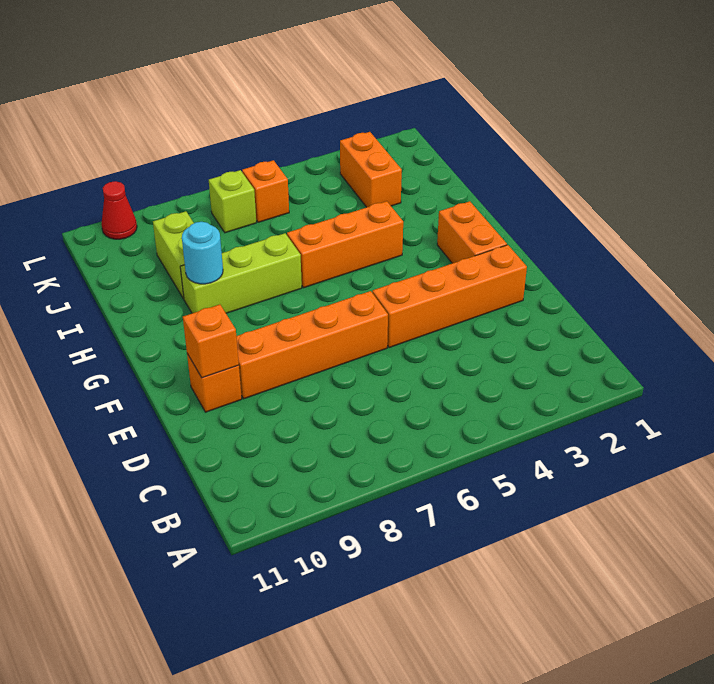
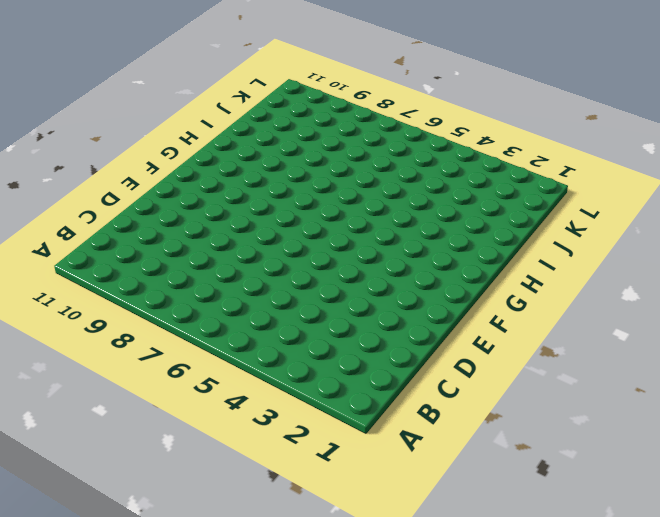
none -> orange 1x4 brick [372,245,527,348]
none -> orange 1x4 brick [236,291,388,399]
none -> orange 1x1 brick [187,354,242,412]

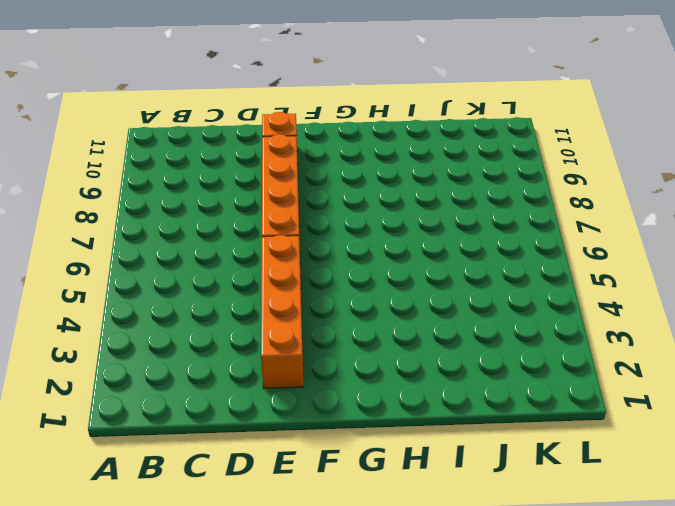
none -> orange 1x2 brick [437,201,507,263]
none -> orange 1x3 brick [287,201,403,288]
none -> lime 1x3 brick [180,233,302,313]

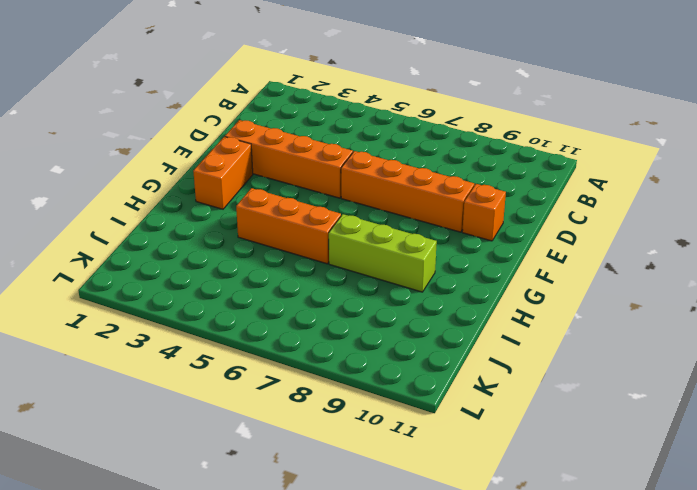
none -> lime 1x2 brick [153,211,194,299]
none -> orange 1x2 brick [340,132,402,207]
none -> orange 1x1 brick [242,160,289,222]

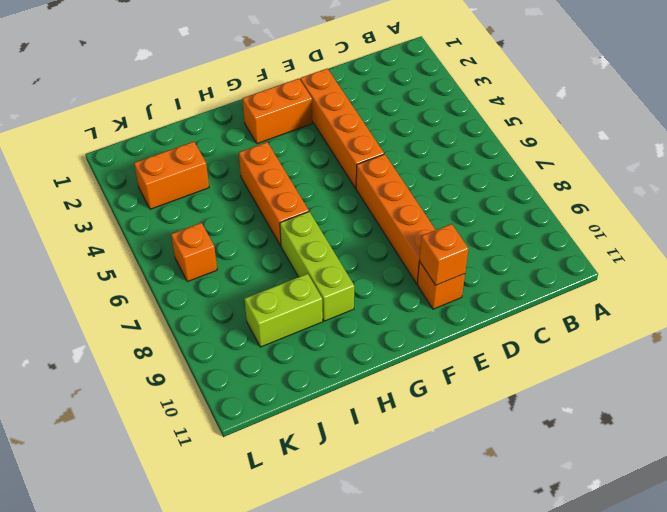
none -> lime 1x1 brick [209,170,256,233]
none -> red 1x1 cone [102,181,137,239]
none -> cyan 1x1 round brick [182,222,223,284]

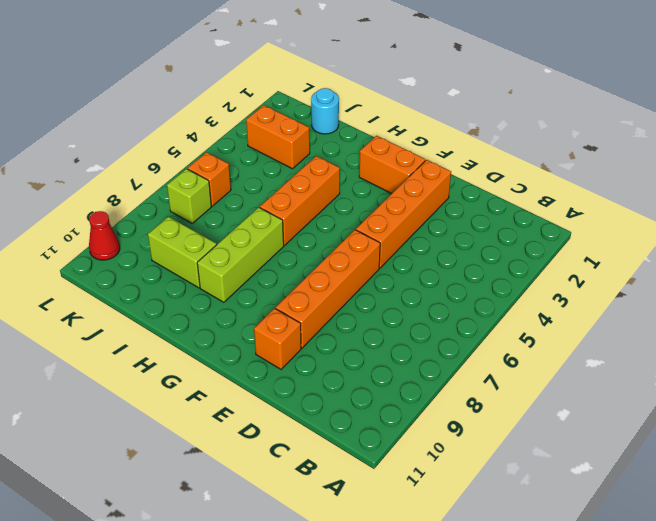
cyan 1x1 round brick [311,88,339,134] -> cyan 1x1 round brick moved to [182,222,223,284]
none -> orange 1x1 brick [183,304,239,378]

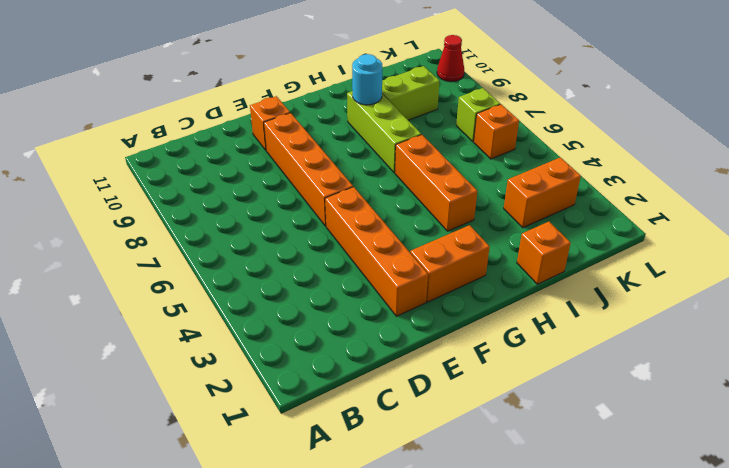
orange 1x1 brick [517,221,571,284] -> orange 1x1 brick moved to [183,304,239,378]

